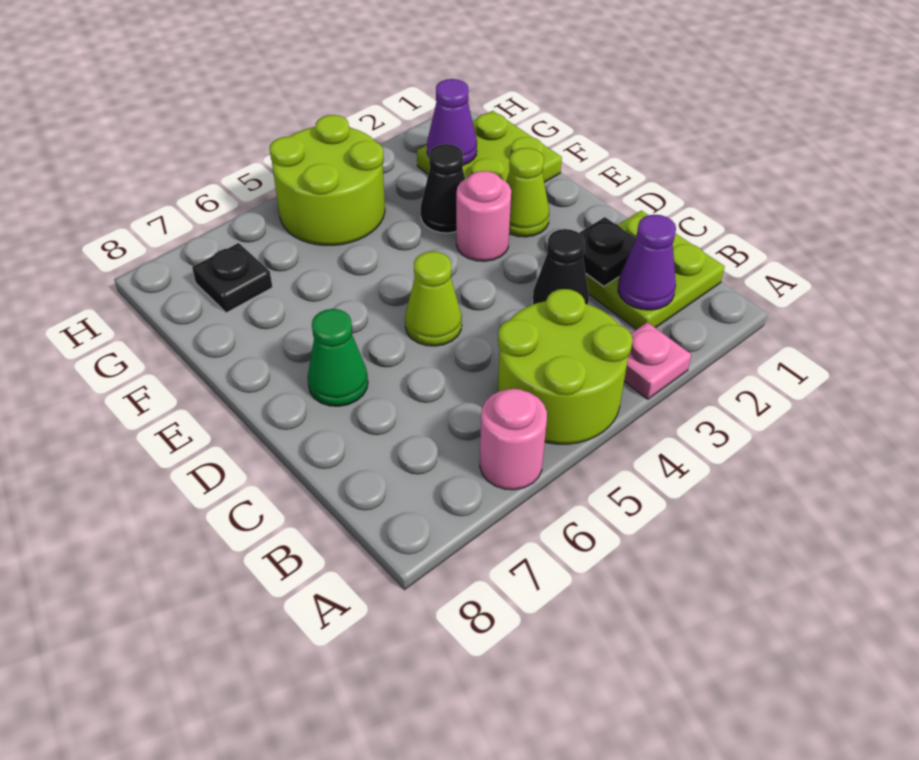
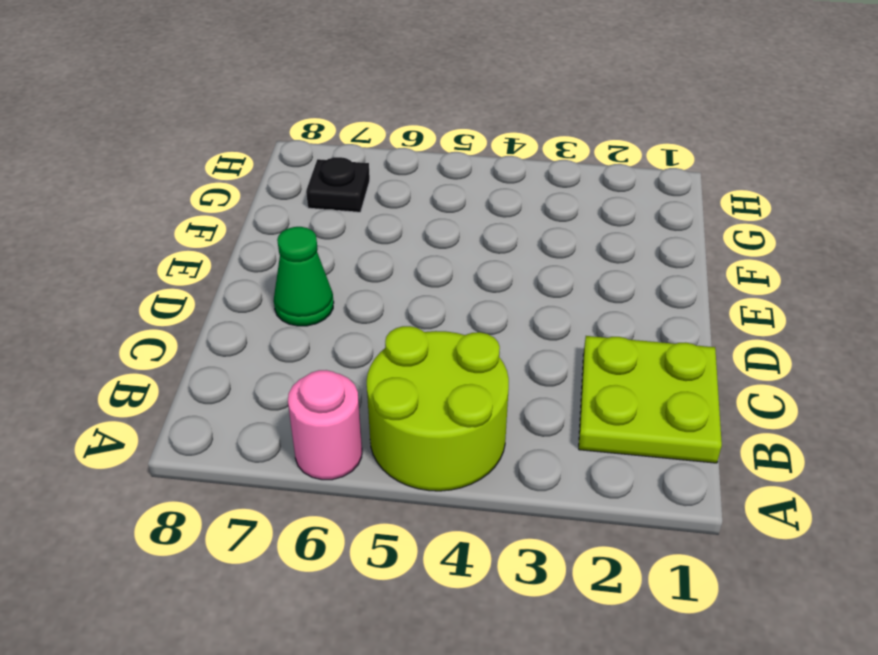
none -> pink 1x1 plate [624,322,691,399]
none -> black 1x1 cone [533,229,589,304]
none -> lime 1x1 cone [405,251,462,346]

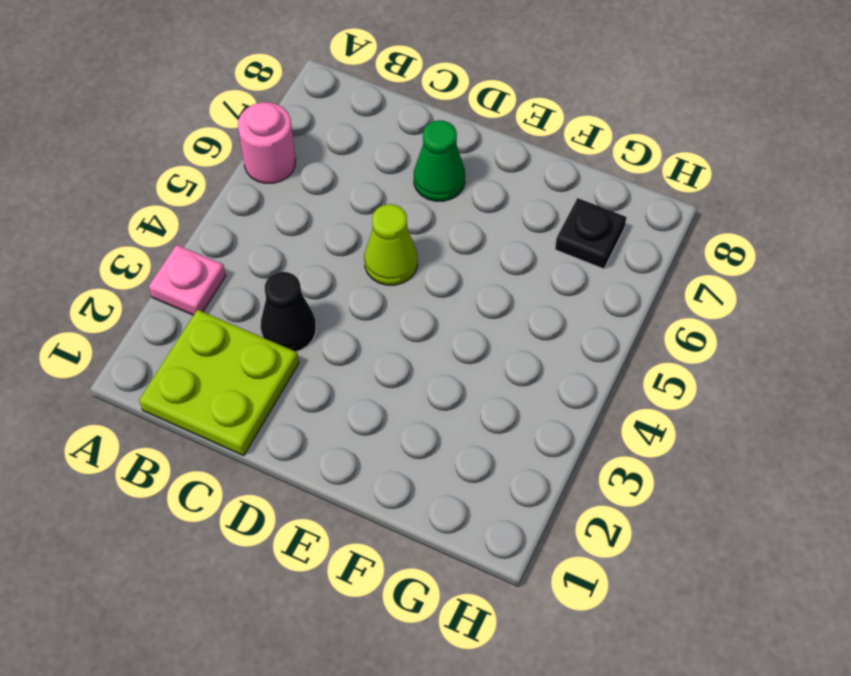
none -> lime 2x2 round brick [498,289,633,444]
none -> lime 1x1 cone [506,148,549,237]
none -> pink 1x1 round brick [456,171,511,261]

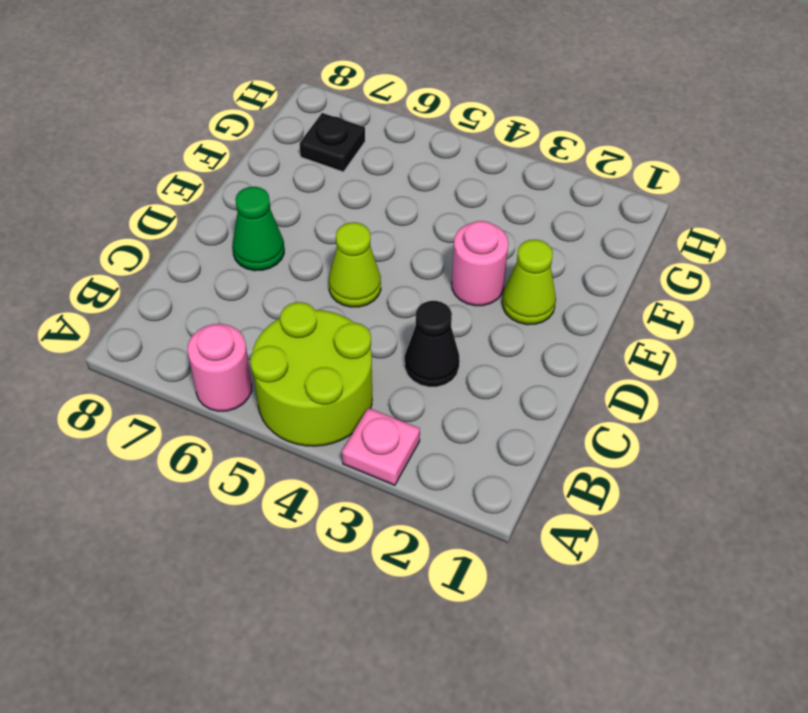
none -> lime 2x2 plate [586,210,724,330]
none -> lime 2x2 plate [417,111,562,182]
none -> black 1x1 cone [421,144,465,233]

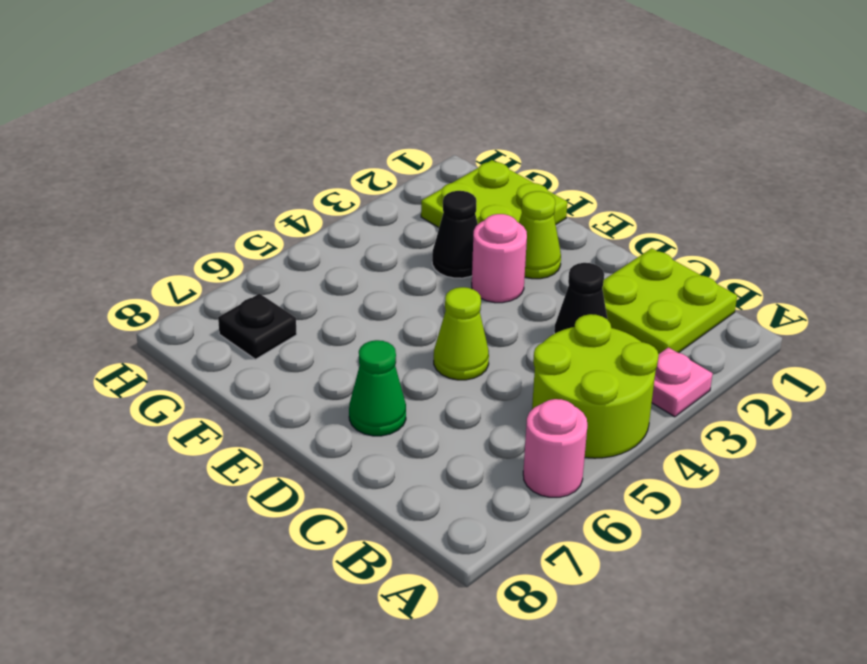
none -> lime 2x2 round brick [269,115,385,245]
none -> purple 1x1 cone [618,215,676,310]
none -> black 1x1 plate [579,217,636,286]

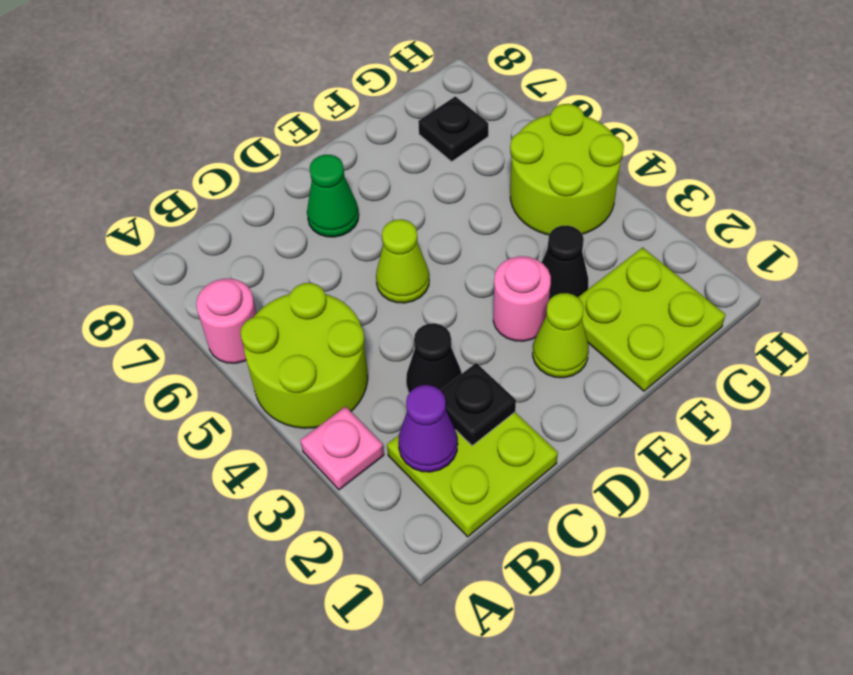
none -> purple 1x1 cone [427,79,477,165]

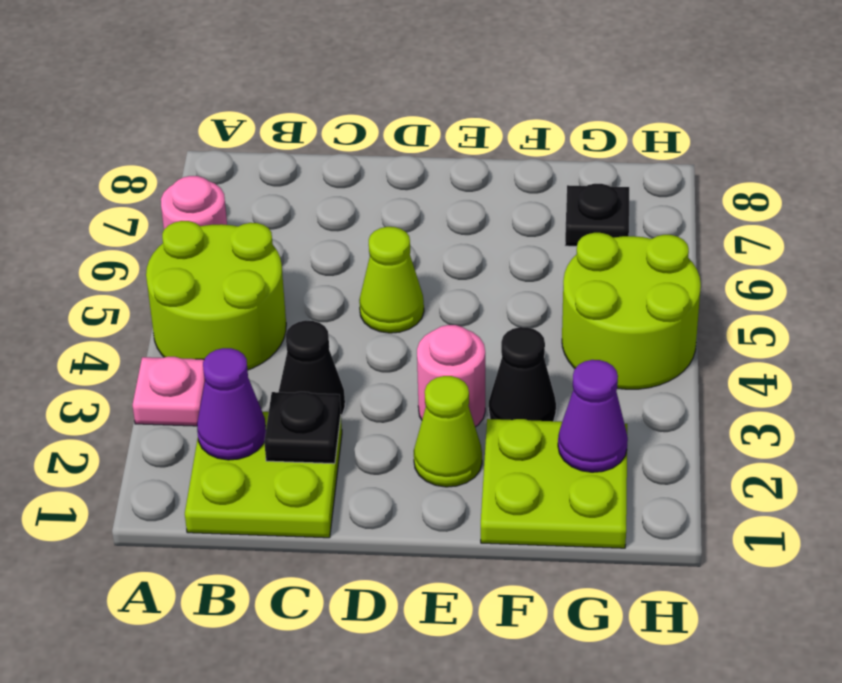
none -> green 1x1 cone [308,309,368,406]

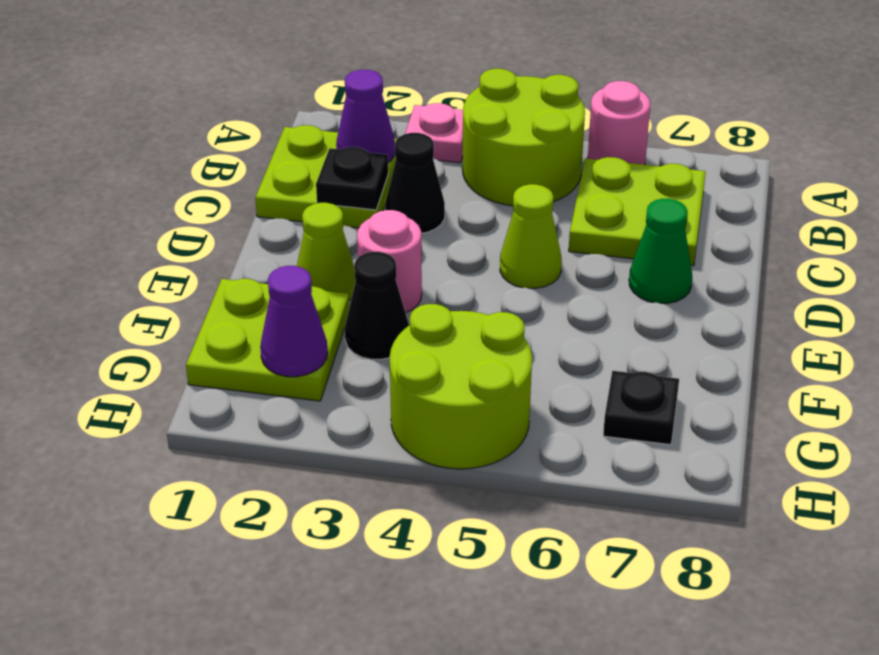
lime 2x2 plate [569,157,706,266] -> none

